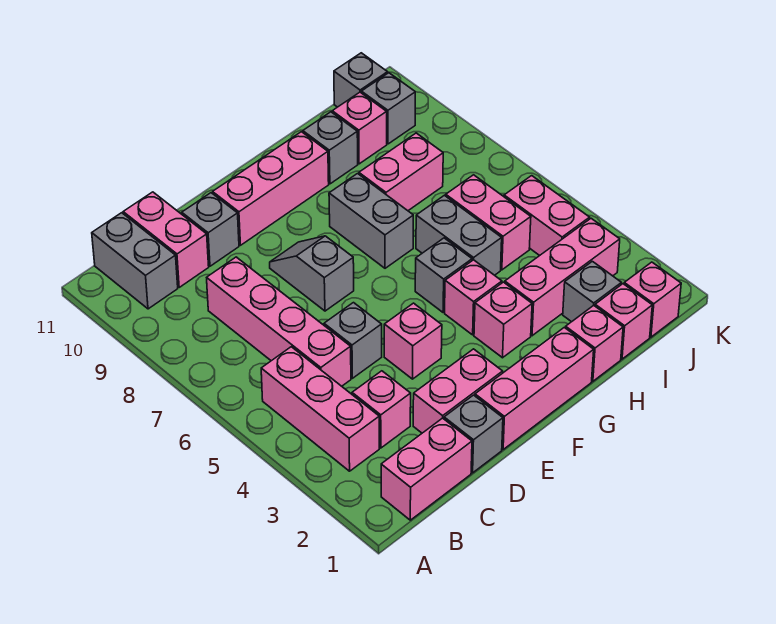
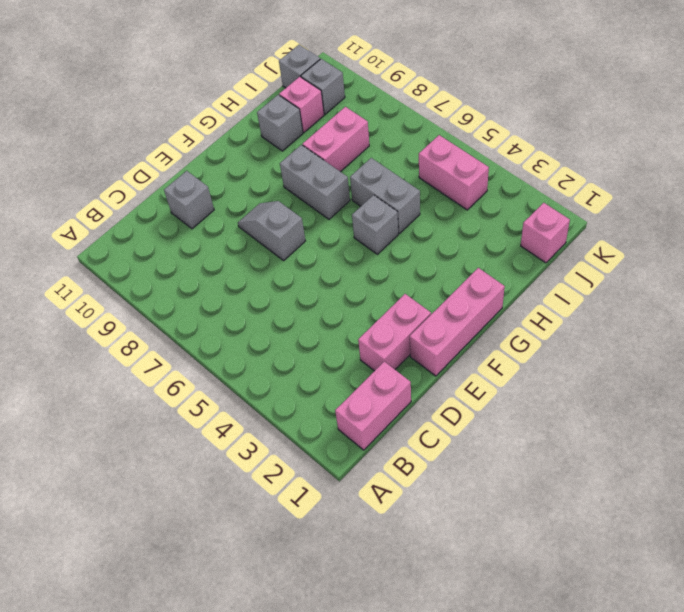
none -> pink 1x3 brick [261,347,379,471]
none -> grey 1x2 brick [92,213,178,309]
none -> pink 1x1 brick [352,371,411,448]
none -> pink 1x4 brick [207,257,351,386]

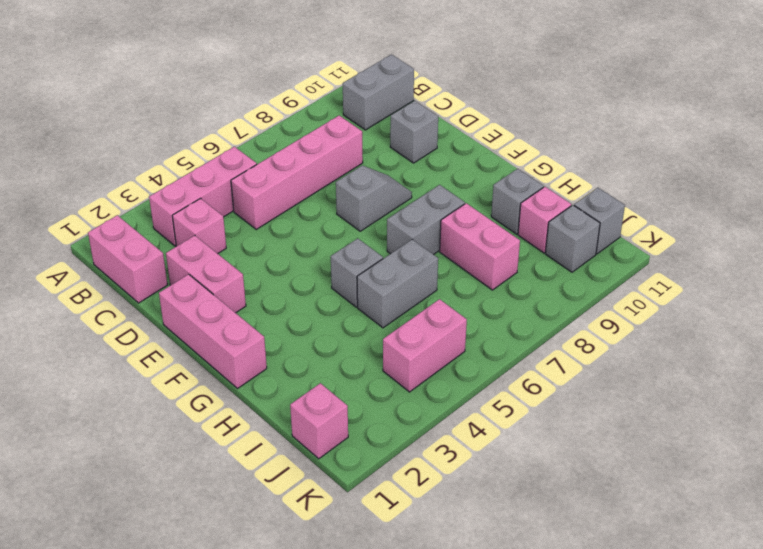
none -> pink 1x2 brick [123,192,209,287]
none -> grey 1x1 brick [444,395,503,473]
none -> grey 1x1 brick [324,303,382,378]
none -> pink 1x1 brick [384,303,442,379]

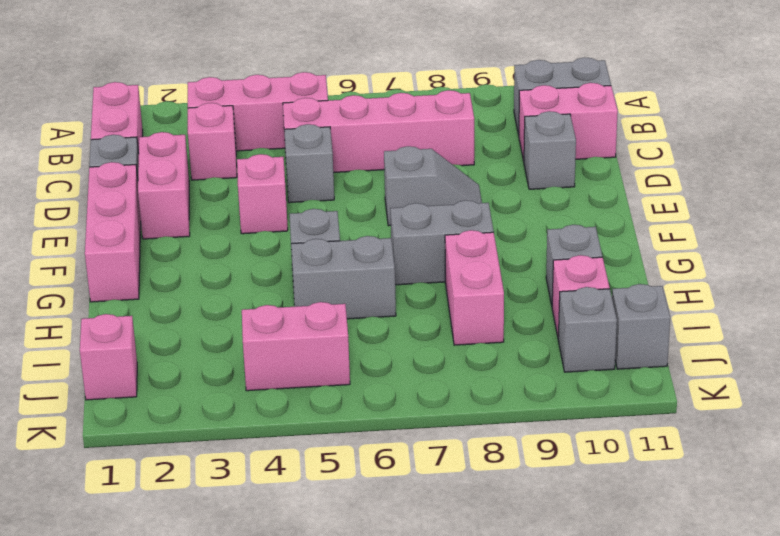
none -> pink 1x3 brick [213,132,329,245]
none -> pink 1x1 brick [474,282,532,358]
none -> pink 1x1 brick [445,260,502,335]
none -> pink 1x1 brick [566,306,623,381]

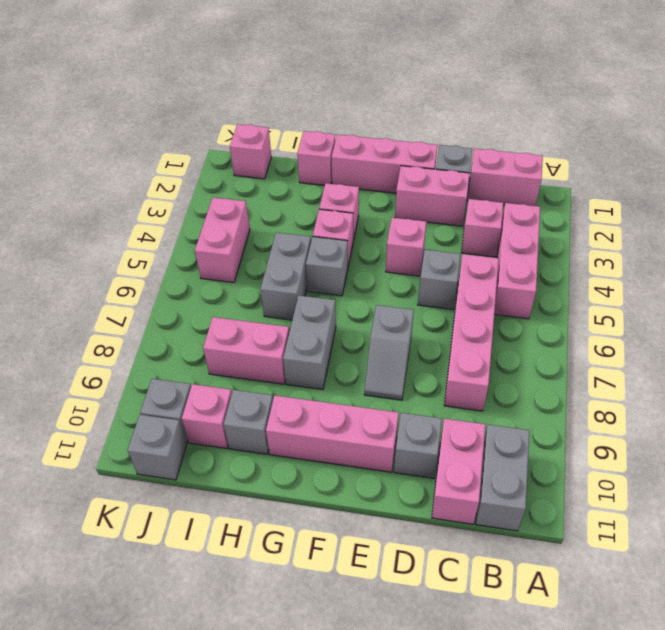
none -> pink 1x3 brick [505,218,620,336]
none -> pink 1x1 brick [595,284,652,359]
none -> grey 1x1 brick [563,261,621,322]
none -> pink 1x2 brick [446,175,531,270]

